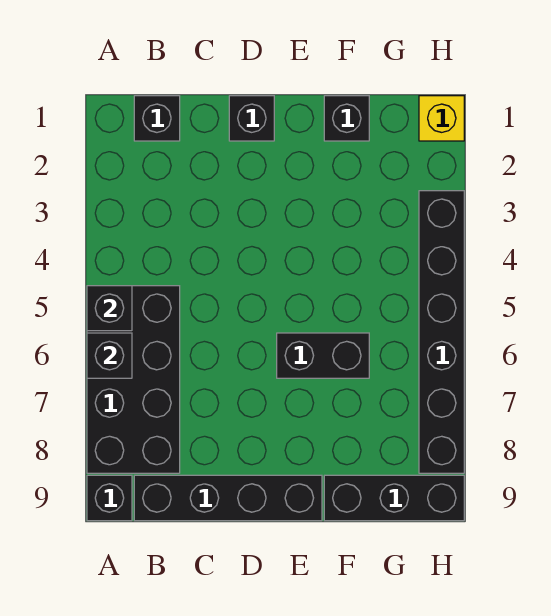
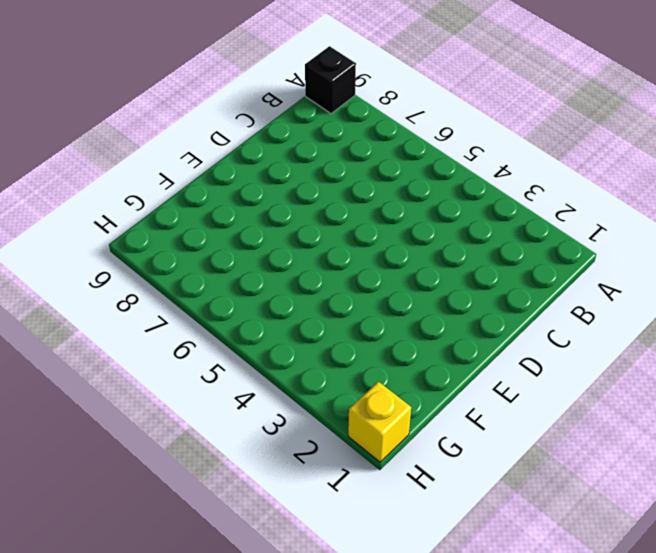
none -> black 2x4 brick [87,286,180,473]
none -> black 1x1 brick [134,96,180,141]
none -> black 1x4 brick [134,475,322,521]

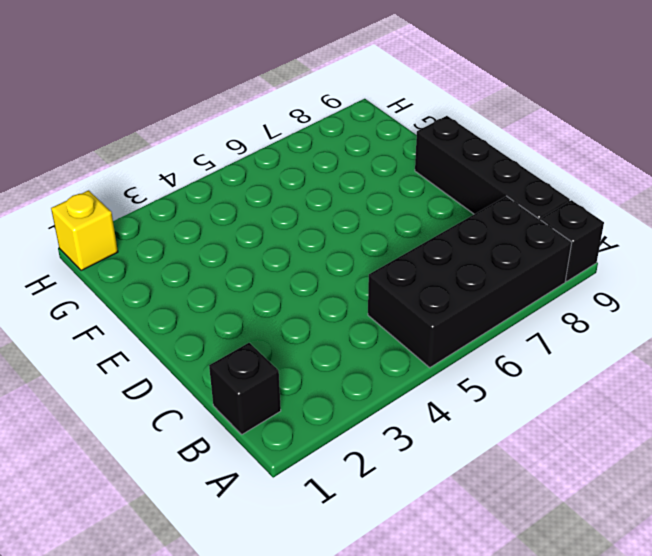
none -> black 1x1 brick [229,96,274,141]
none -> black 1x2 brick [277,333,369,378]
none -> black 1x1 brick [324,96,369,141]

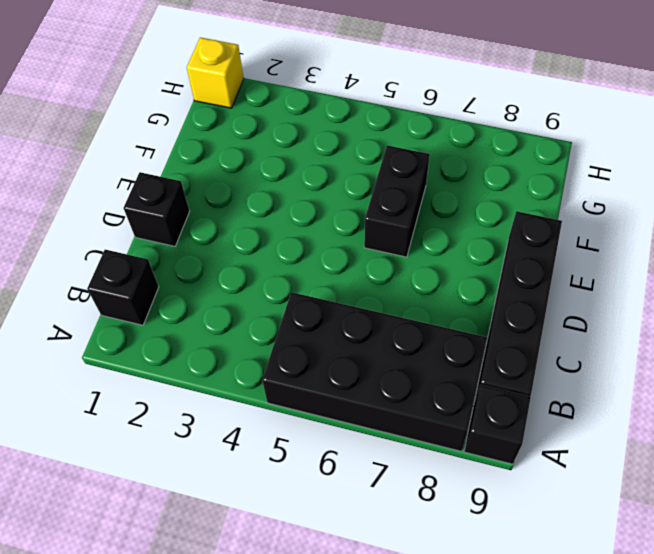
none -> black 1x1 brick [324,96,369,141]
none -> black 1x3 brick [324,475,464,521]
none -> black 1x6 brick [419,191,464,473]

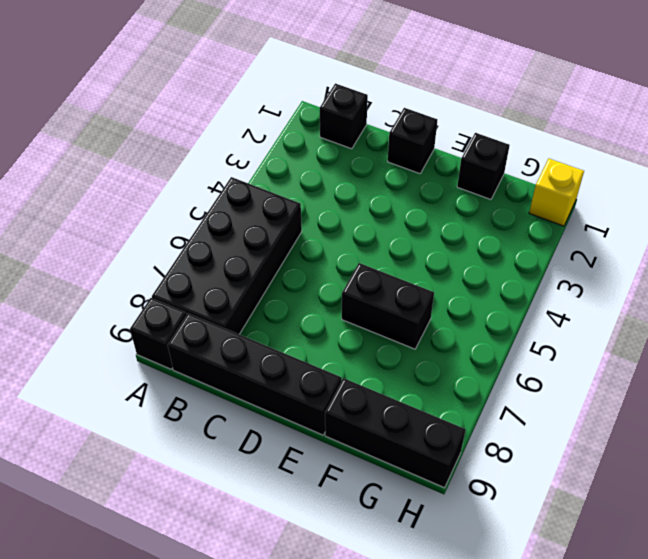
none -> black 1x6 brick [419,191,464,473]
none -> black 1x1 brick [87,286,132,331]
none -> black 1x1 brick [87,333,132,378]

